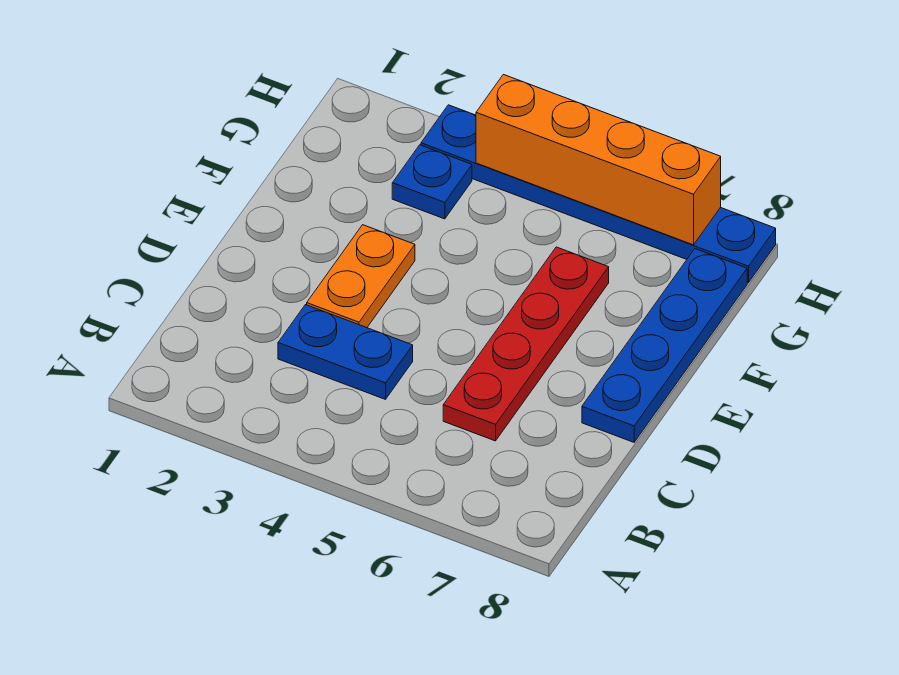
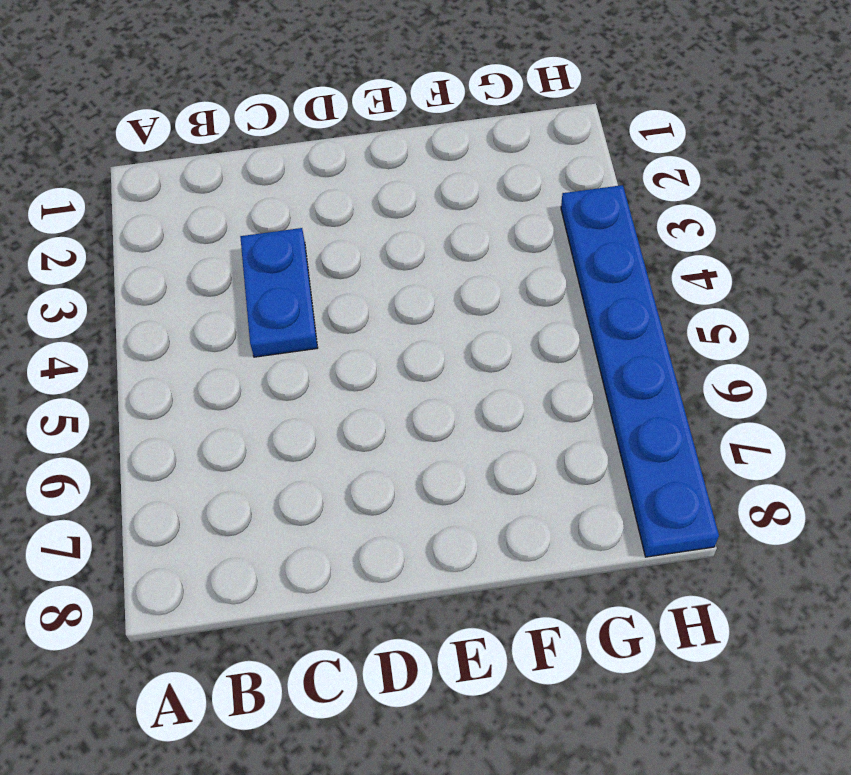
none -> red 1x4 plate [443,247,609,441]
none -> orange 1x2 plate [307,225,415,328]

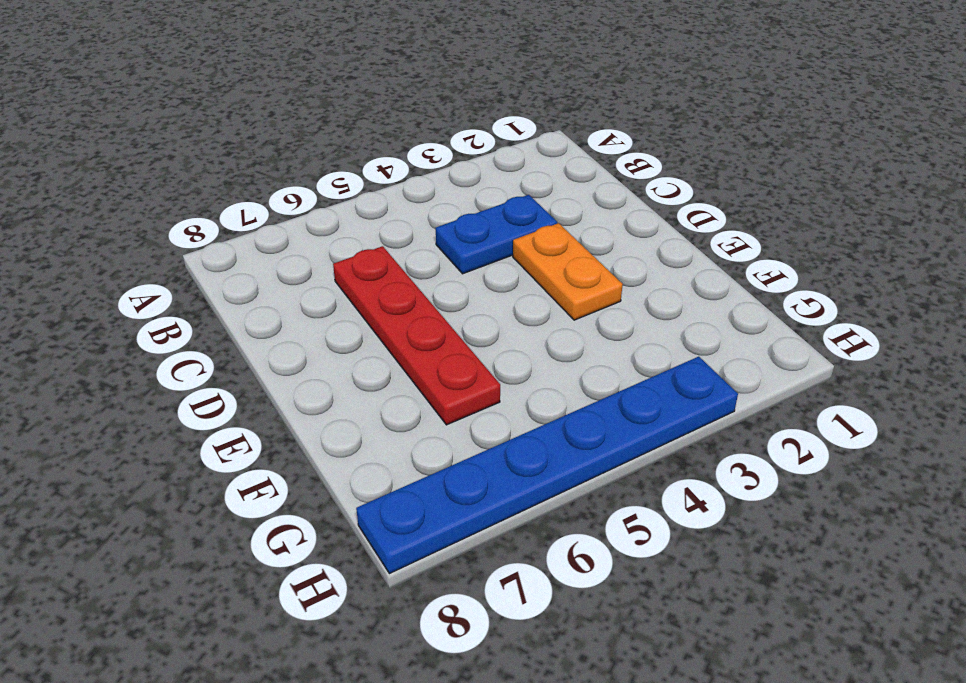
none -> blue 1x4 plate [582,249,747,442]
none -> blue 1x1 plate [392,145,472,219]

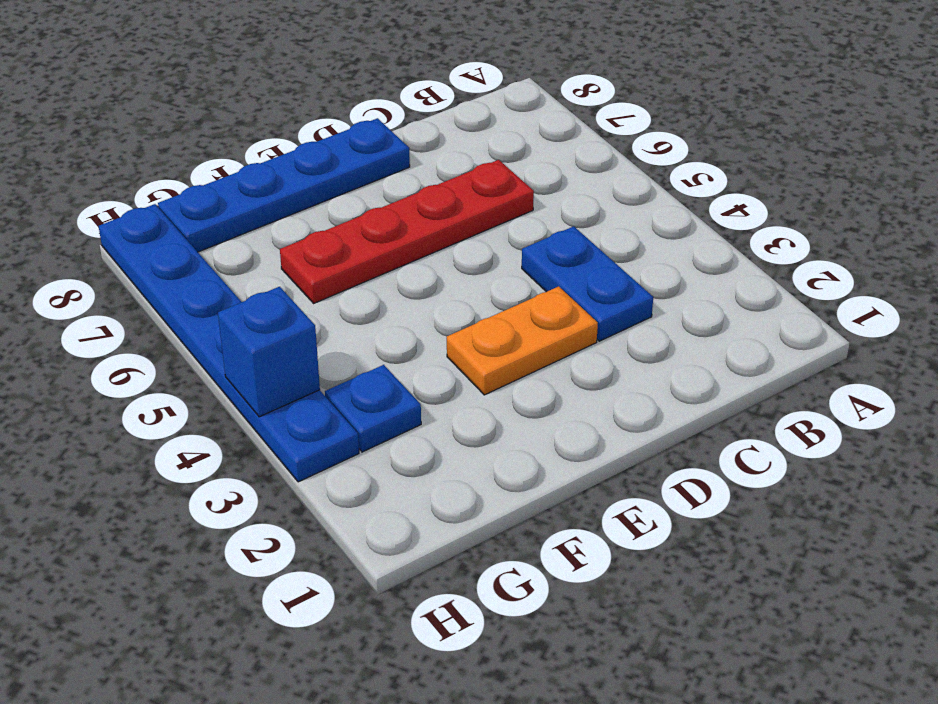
blue 1x1 brick [218,287,320,417] -> orange 1x4 brick [476,75,721,245]

